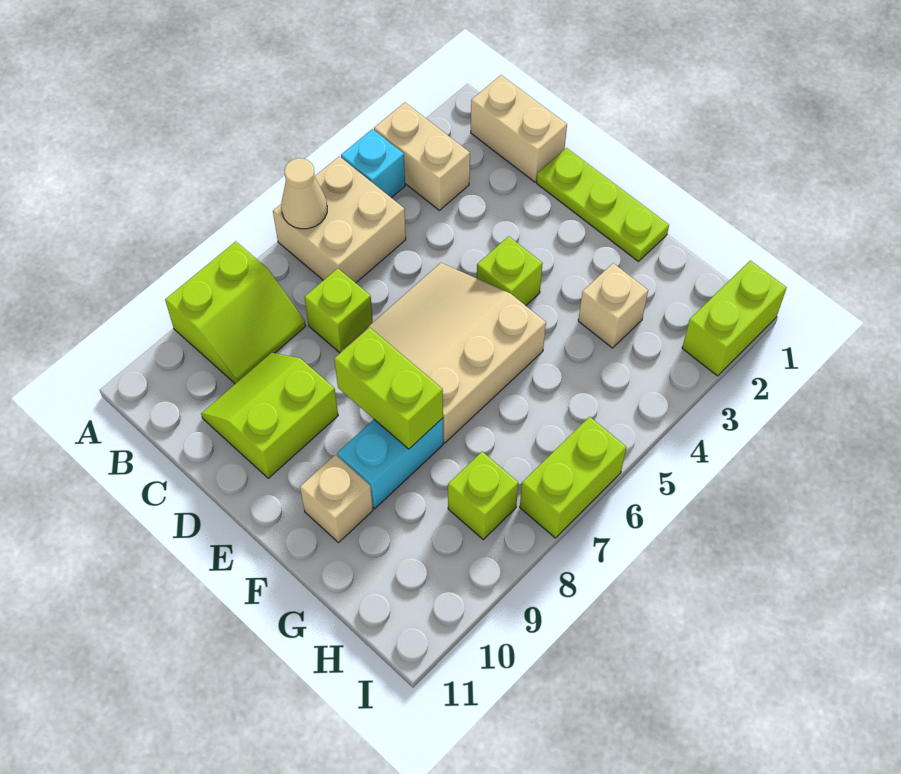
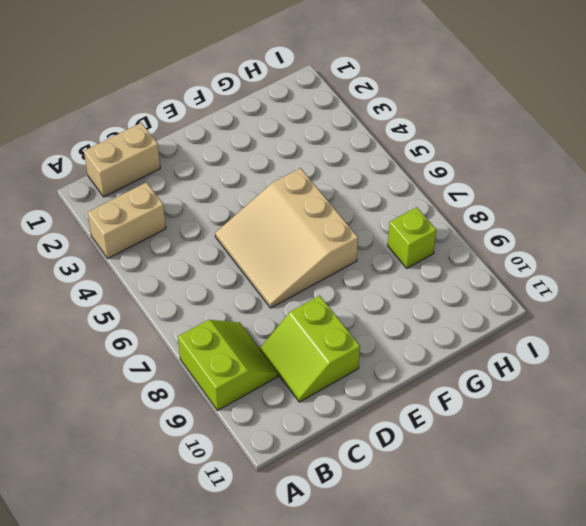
none -> cyan 1x1 brick [341,129,405,198]
none -> tan 2x2 brick [273,156,406,283]
none -> lime 1x1 brick [304,268,373,353]

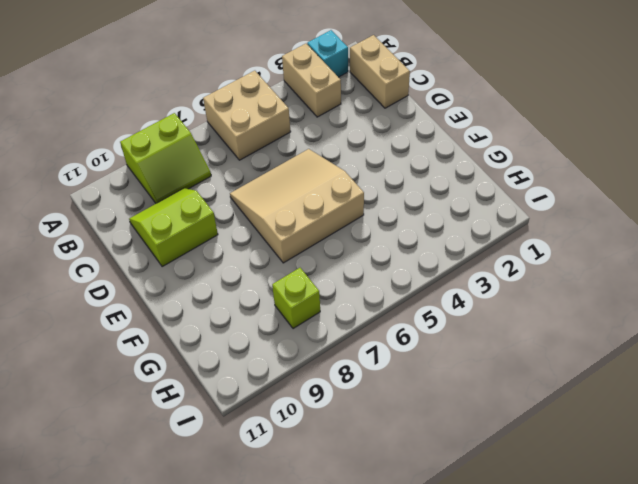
cyan 1x1 brick [307,30,348,77] -> cyan 1x1 brick moved to [341,129,405,198]
none -> lime 1x1 brick [304,268,373,353]
none -> lime 1x3 plate [537,148,669,261]
none -> lime 1x1 brick [477,236,543,306]

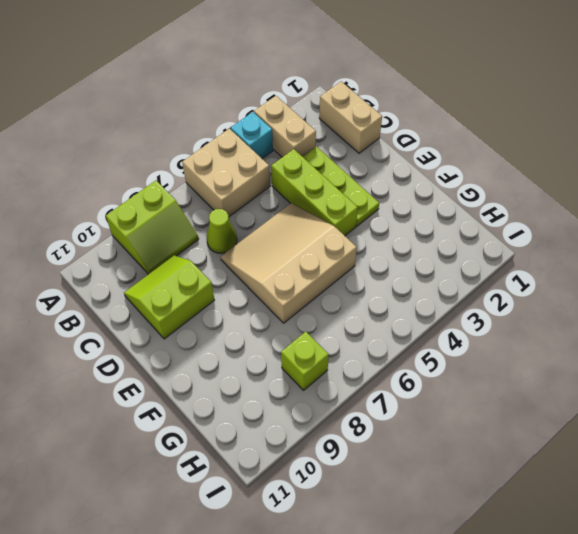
lime 1x3 plate [303,147,379,226] -> lime 1x3 plate moved to [537,148,669,261]
lime 1x3 brick [271,149,358,236] -> lime 1x1 brick [477,236,543,306]
lime 1x1 cone [207,209,237,253] -> lime 1x1 brick [304,268,373,353]
none -> cyan 1x2 brick [337,418,443,509]
none -> tan 1x1 brick [300,455,373,543]
none -> tan 1x1 brick [578,263,648,348]

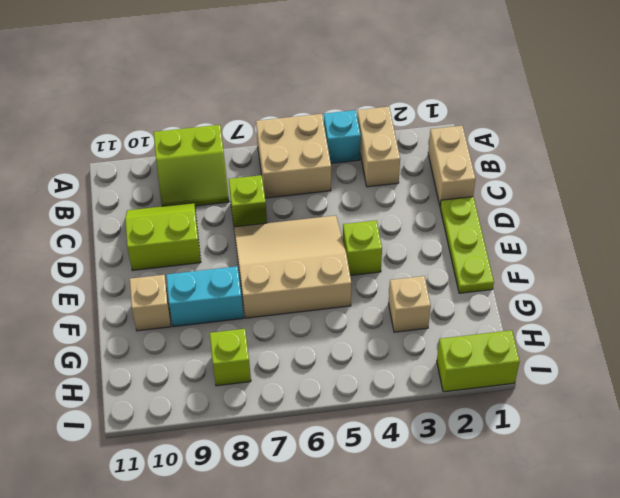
none -> lime 1x2 brick [520,417,626,538]
none -> tan 1x1 cone [281,158,327,229]
none -> lime 1x2 brick [334,327,443,449]

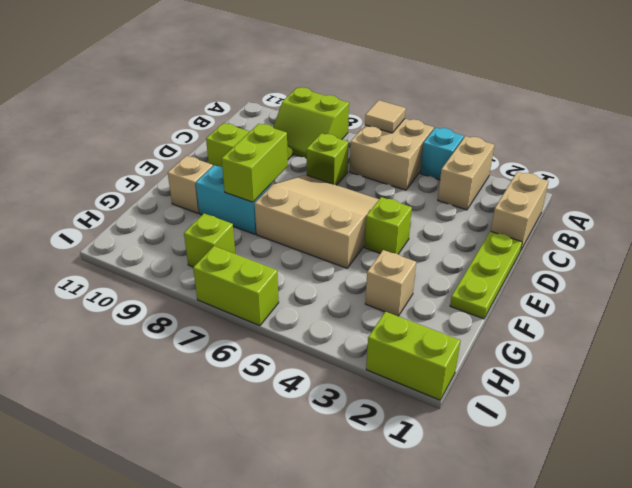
tan 1x1 tile [365,100,406,133] -> tan 1x1 cone [281,158,327,229]

